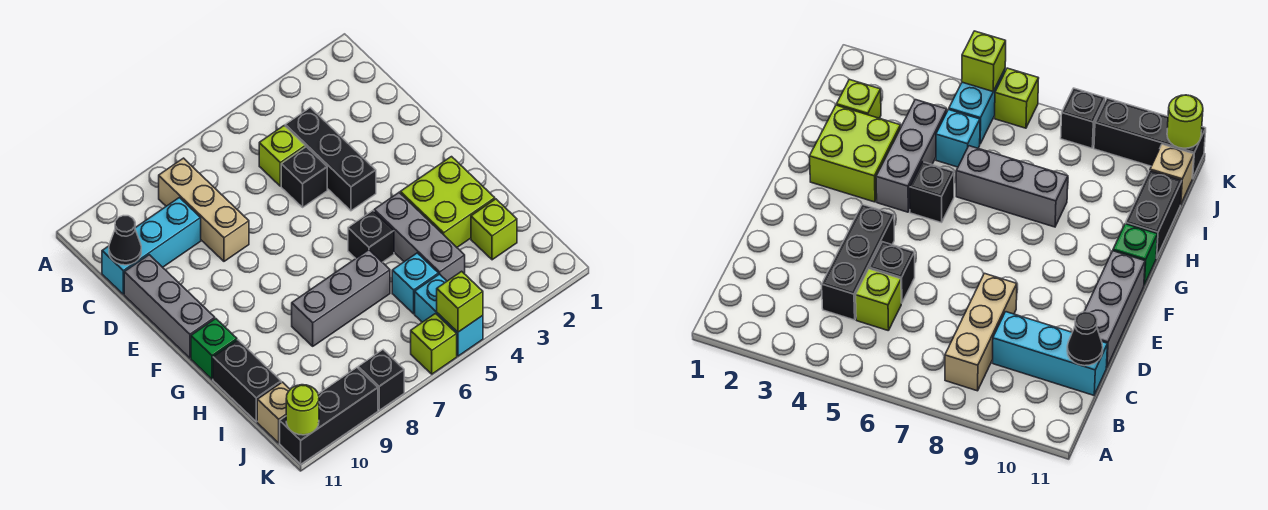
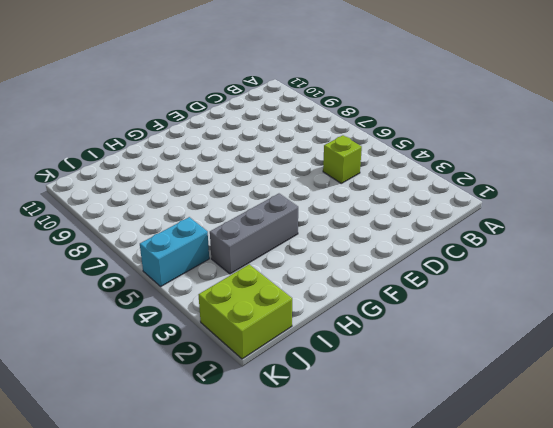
lime 2x2 brick [199,264,292,359] -> lime 2x2 brick moved to [400,157,495,247]
none -> tan 1x3 brick [159,158,249,261]
none -> black 1x3 brick [285,107,376,211]
none -> cyan 1x3 brick [102,198,201,294]

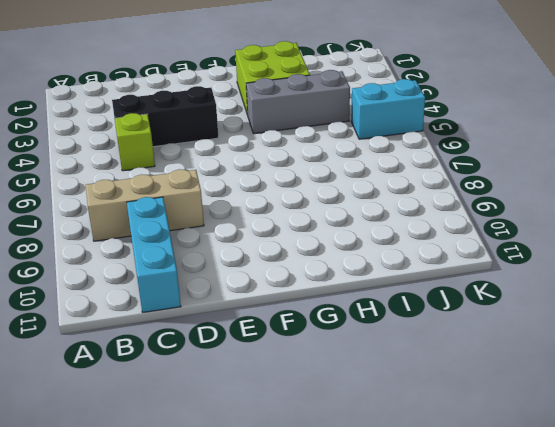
none -> black 1x1 brick [281,147,327,207]
none -> grey 1x3 brick [124,255,215,358]
none -> black 1x1 brick [348,211,394,262]

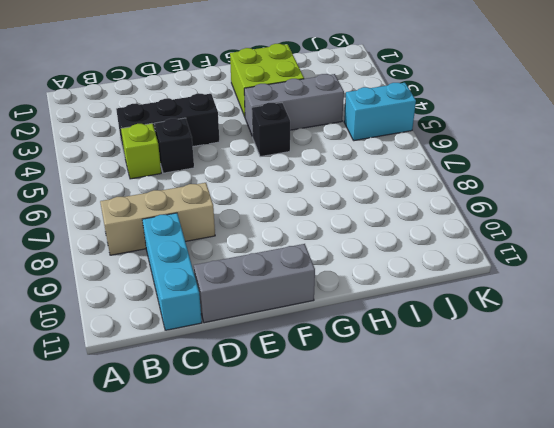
none -> green 1x1 brick [191,319,237,379]
none -> grey 1x3 brick [292,250,390,346]
none -> black 1x2 brick [213,340,281,422]

